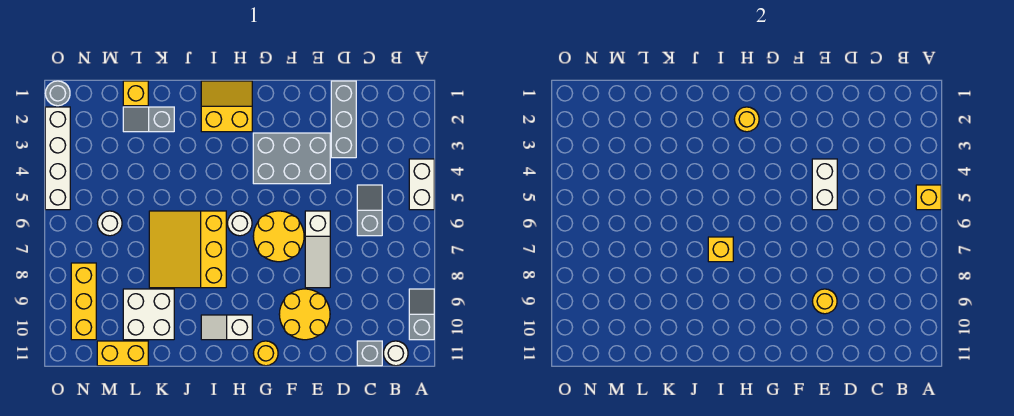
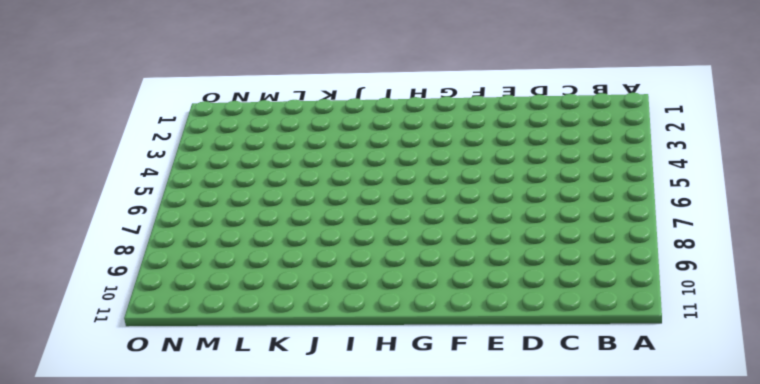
none -> white 1x2 brick [409,159,434,210]
none -> grey 1x2 slope [409,289,434,340]
none -> white 1x1 round brick [383,341,408,366]

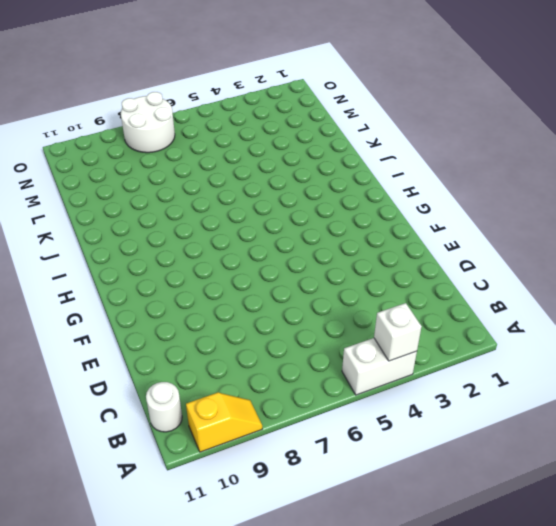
white 1x1 brick [374,303,422,361] -> none
yellow 1x2 slope [186,393,262,452] -> grey 1x2 slope [409,289,434,340]
white 2x2 round brick [121,92,175,153] -> yellow 1x3 brick [71,263,96,340]
none -> grey 1x2 slope [357,185,382,236]
none -> grey 1x1 brick [357,341,382,366]
none -> grey 1x3 brick [331,81,356,158]

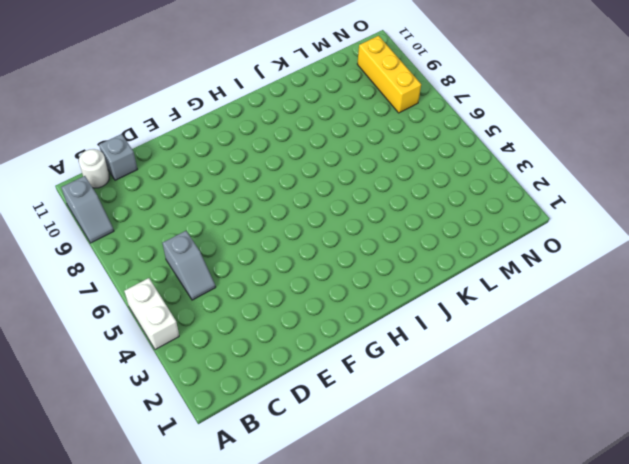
none -> grey 1x3 brick [331,81,356,158]
none -> grey 2x3 brick [253,133,330,184]
none -> white 1x3 slope [305,211,330,288]

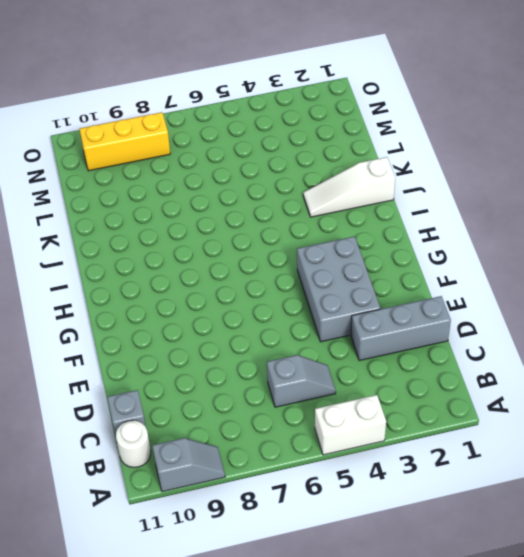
white 1x3 slope [303,157,395,217] -> white 1x3 slope moved to [305,211,330,288]
none -> yellow 2x2 round brick [279,289,330,340]
none -> yellow 2x2 round brick [253,211,304,262]
none -> yellow 1x1 round brick [253,341,278,366]

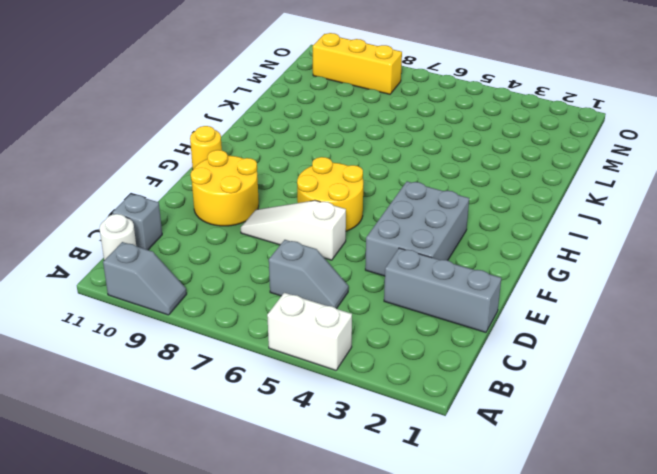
none -> yellow 2x2 slope [201,81,252,132]
none -> white 1x1 round brick [227,211,252,236]
none -> white 1x2 slope [201,315,252,340]

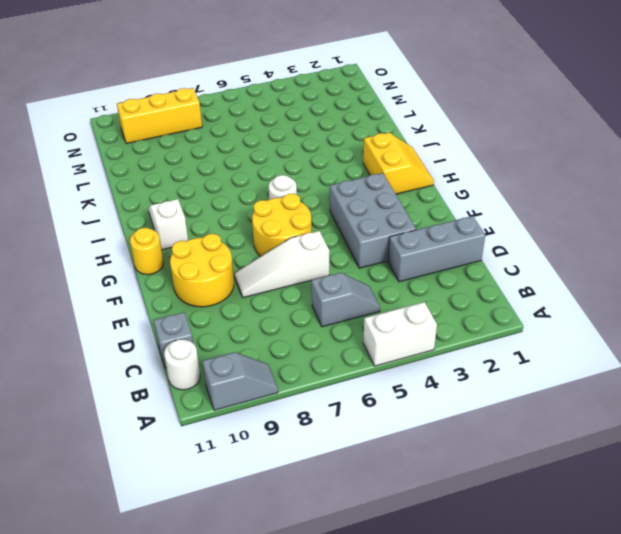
none -> yellow 3x3 slope [149,211,226,288]
none -> grey 1x2 slope [123,107,174,132]
none -> white 2x2 brick [123,289,174,340]

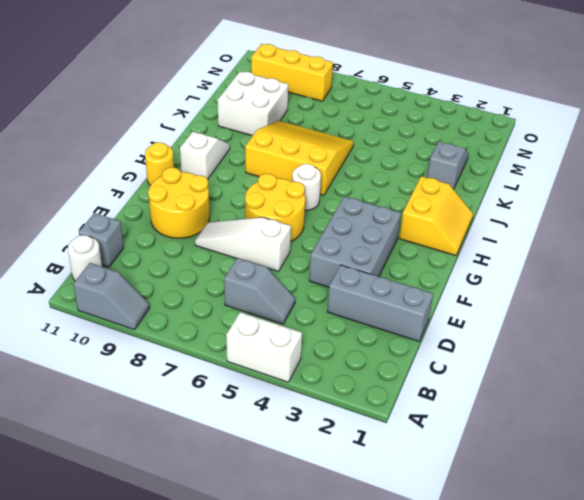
none -> yellow 1x1 brick [123,81,148,106]
none -> yellow 1x2 brick [97,341,148,366]
none -> white 1x1 round brick [97,211,122,236]

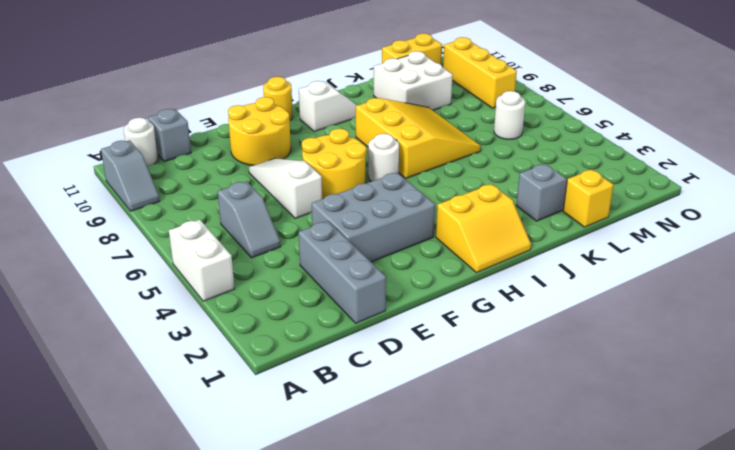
none -> grey 1x1 round brick [45,81,70,106]
none -> white 1x4 brick [45,107,70,210]
none -> yellow 1x1 brick [916,185,941,210]

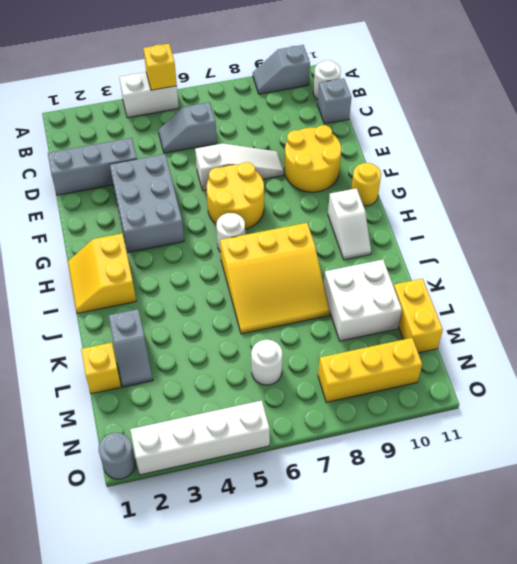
none -> white 1x2 brick [812,159,837,210]
none -> yellow 1x1 round brick [812,289,837,314]
none -> yellow 1x1 round brick [734,107,759,132]

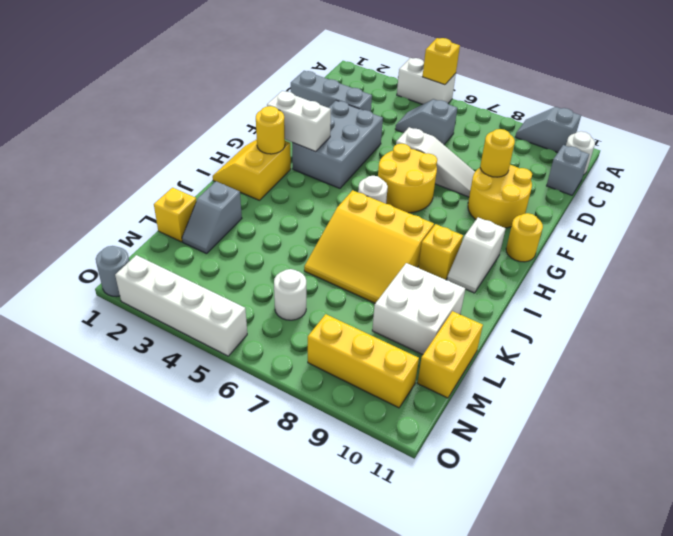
white 1x2 brick [267,91,331,152] -> white 1x2 brick moved to [812,159,837,210]
yellow 1x1 brick [418,224,463,280] -> yellow 1x1 brick moved to [708,237,733,262]

